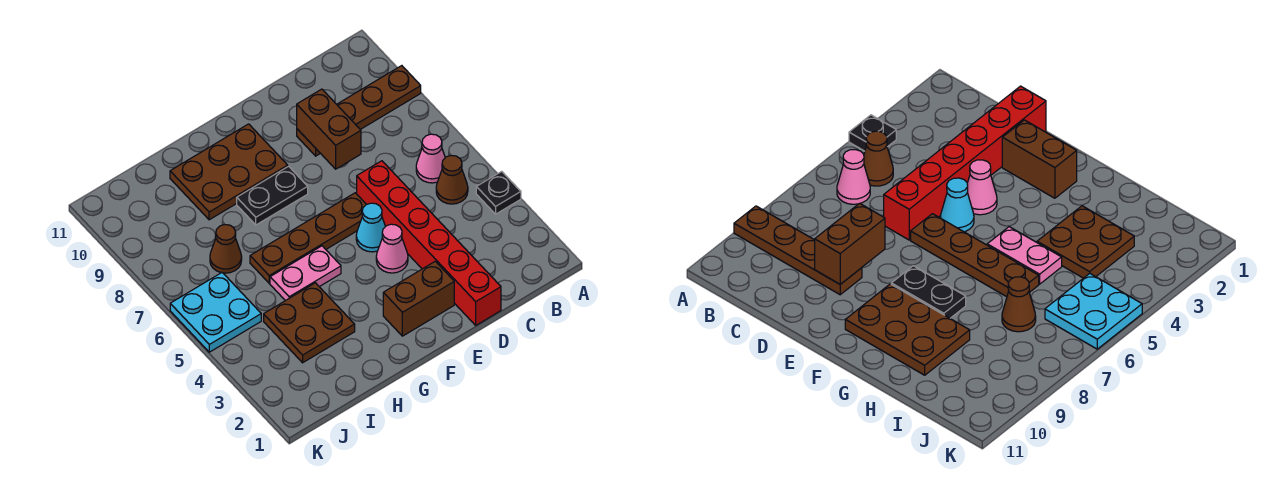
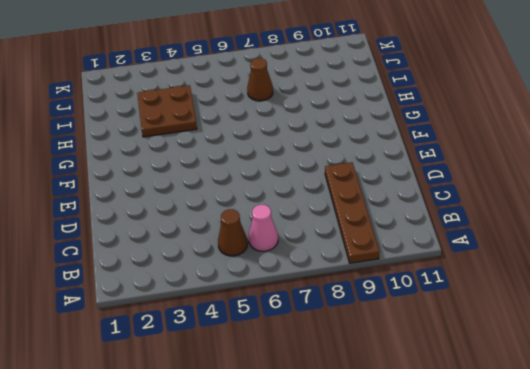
none -> black 1x1 plate [476,172,521,214]
none -> red 1x6 brick [357,161,501,325]
none -> brown 1x2 brick [383,261,454,336]

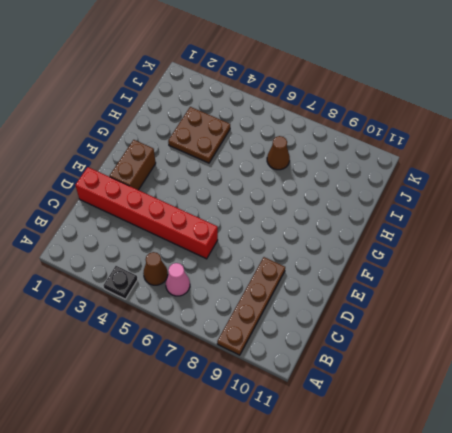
none -> pink 1x1 cone [376,224,408,273]
none -> cyan 1x1 cone [356,203,386,252]
none -> brown 1x4 plate [250,193,366,283]

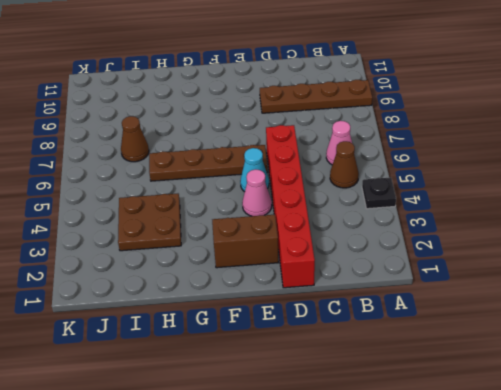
none -> black 1x2 plate [237,166,308,225]
none -> brown 2x3 plate [170,124,288,220]
none -> pink 1x2 plate [270,246,341,301]

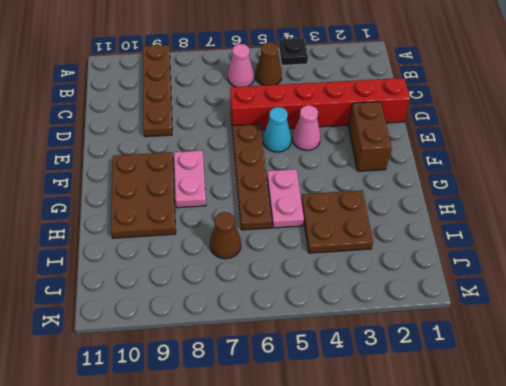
pink 1x2 plate [174,151,206,208] -> black 1x2 plate [237,166,308,225]
none -> cyan 2x2 plate [170,273,261,352]
none -> brown 1x2 brick [297,89,361,169]

